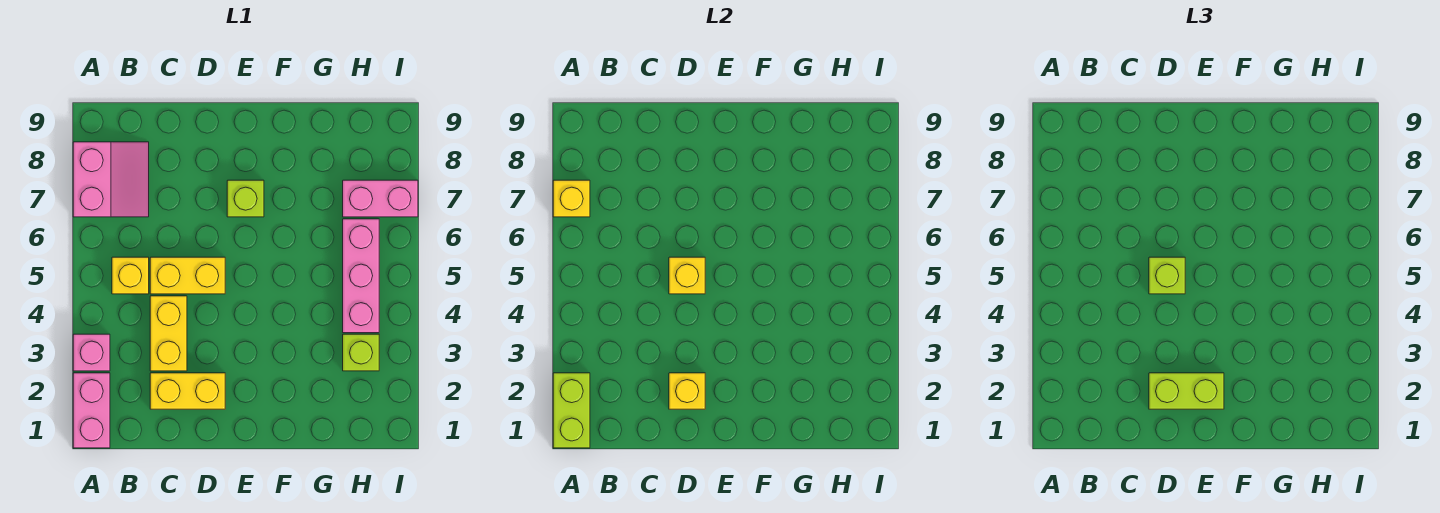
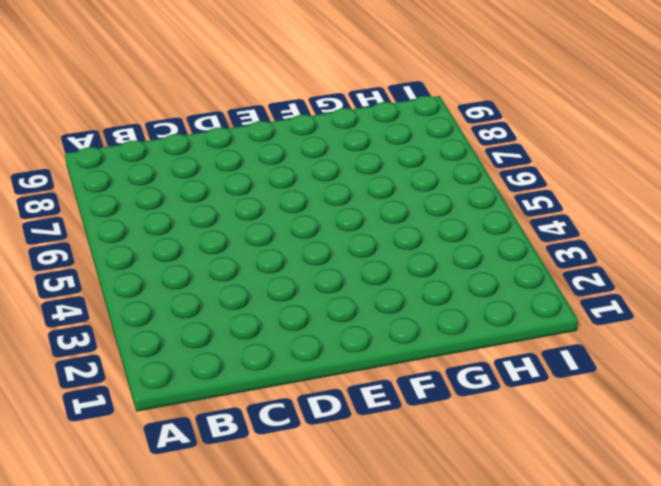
none -> pink 1x2 brick [73,373,110,448]
none -> pink 1x1 brick [73,334,110,371]
none -> pink 2x2 slope [73,142,149,217]

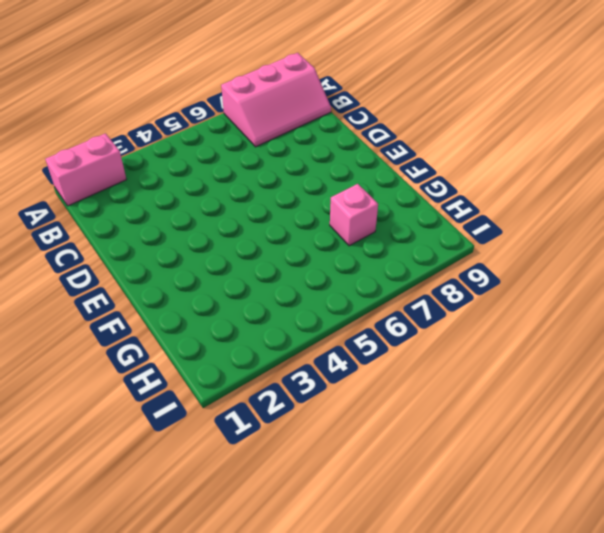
pink 2x3 slope [221,53,331,147] -> pink 2x2 slope [73,142,149,217]
pink 1x1 brick [330,184,378,246] -> pink 1x1 brick moved to [73,334,110,371]
none -> yellow 1x1 brick [112,257,149,294]
none -> yellow 1x2 brick [150,373,225,409]
none -> yellow 1x2 brick [150,296,187,371]

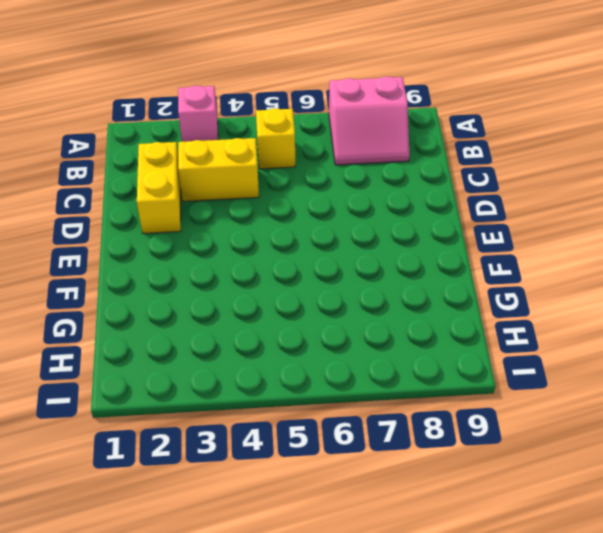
none -> pink 1x2 brick [73,373,110,448]
none -> yellow 1x2 brick [150,257,225,294]
none -> lime 1x1 brick [227,180,264,217]

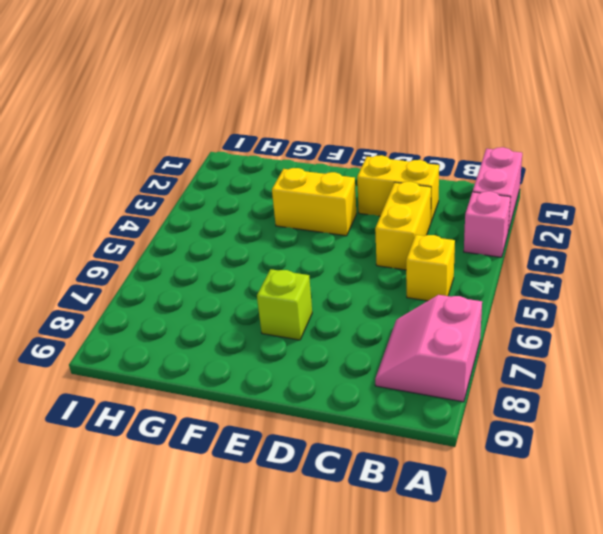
yellow 1x2 brick [272,168,356,236] -> yellow 1x2 brick moved to [150,257,225,294]
none -> lime 1x1 brick [343,334,379,371]
none -> pink 1x3 brick [343,219,379,333]
none -> pink 1x2 brick [343,180,418,217]

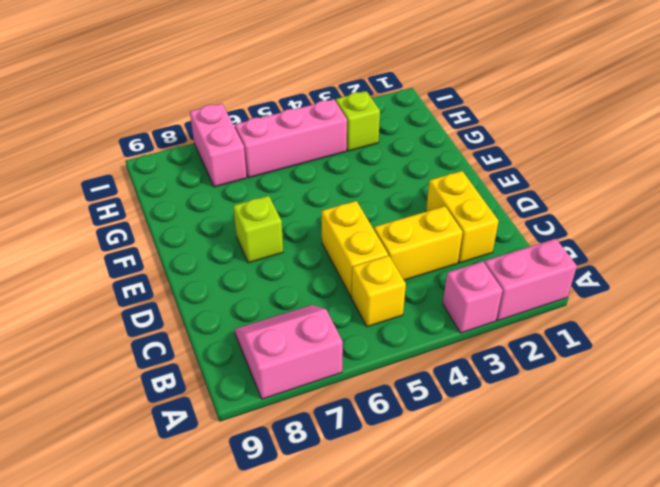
none -> lime 1x2 brick [553,373,590,448]
none -> yellow 1x1 brick [553,180,590,217]
none -> yellow 1x1 brick [669,373,705,409]

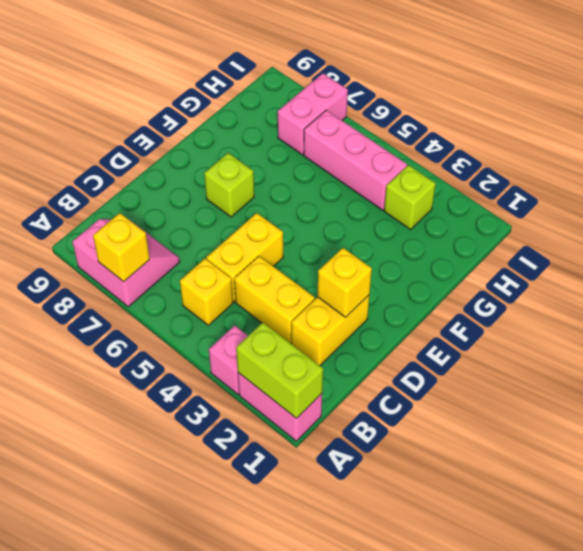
none -> yellow 1x1 brick [669,257,705,294]
none -> lime 1x2 brick [1149,373,1224,409]
none -> lime 1x1 brick [1149,257,1185,294]

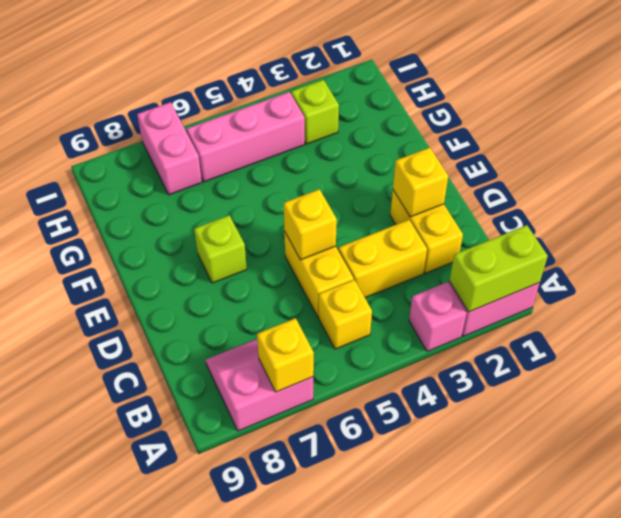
none -> lime 1x2 brick [1149,373,1224,409]
none -> lime 1x1 brick [1149,257,1185,294]

